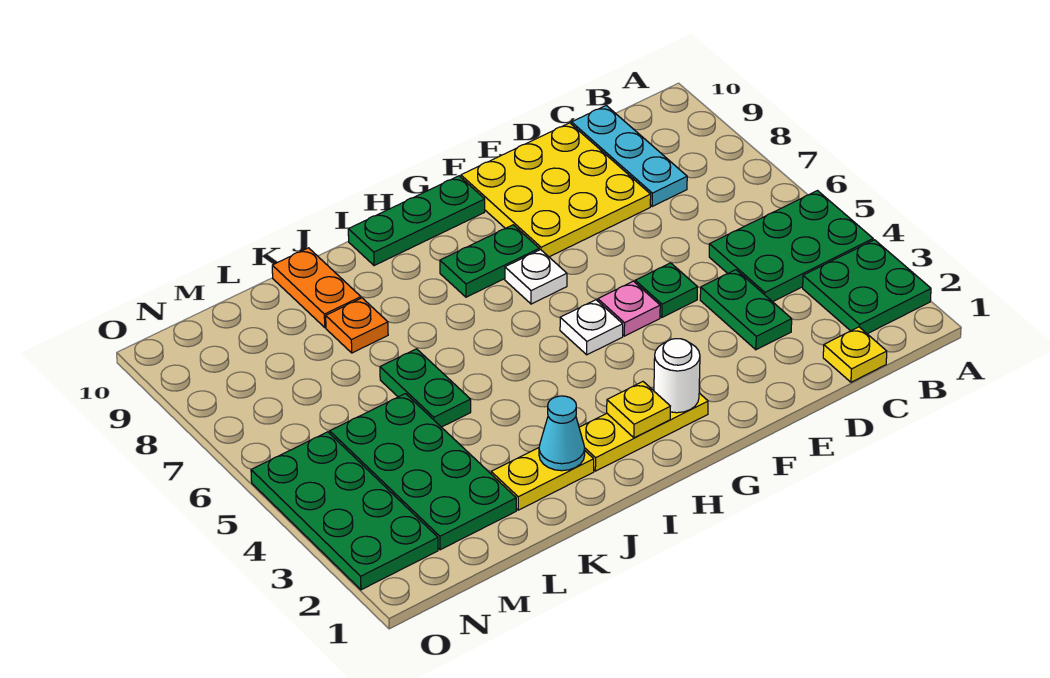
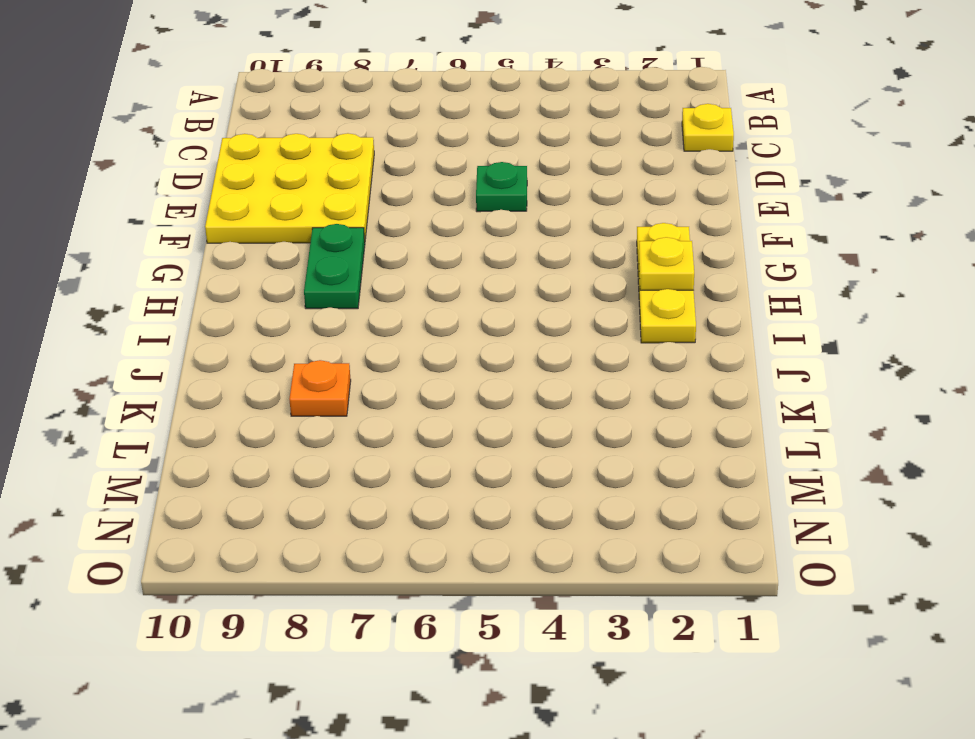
none -> green 2x2 plate [803,240,931,334]
none -> green 2x3 plate [709,191,873,302]
none -> cyan 1x3 plate [572,106,687,207]

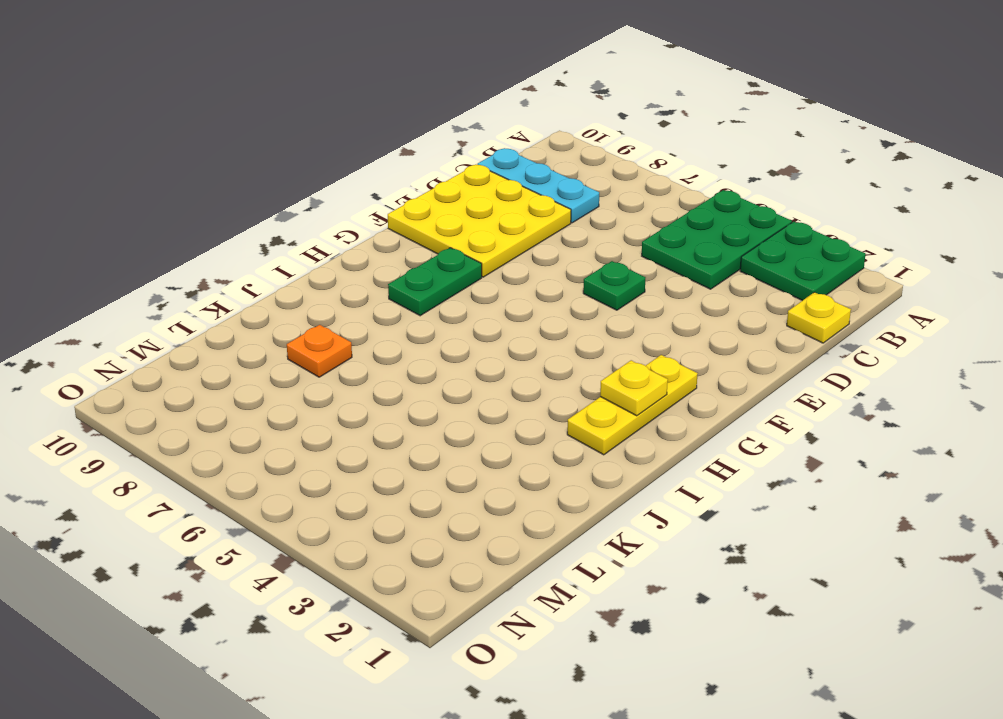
none -> green 1x2 plate [700,270,792,350]
none -> pink 1x1 plate [598,281,660,336]
none -> white 1x1 plate [560,300,623,355]

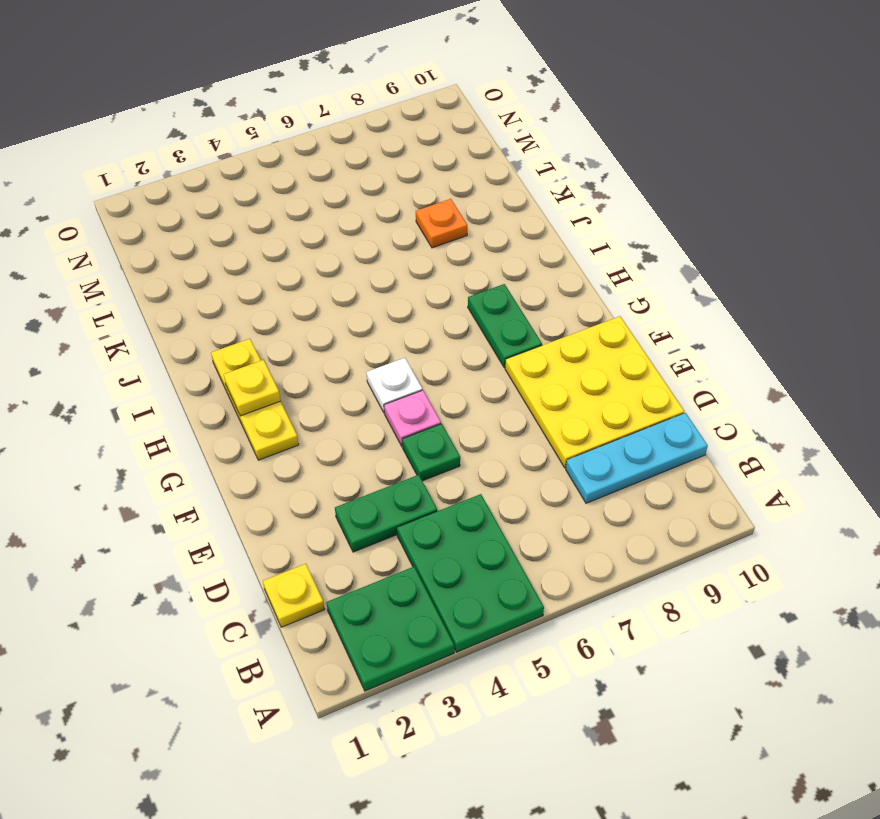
none -> white 1x1 plate [505,250,567,304]
none -> green 1x3 plate [348,176,485,266]
none -> yellow 1x2 plate [491,448,594,510]

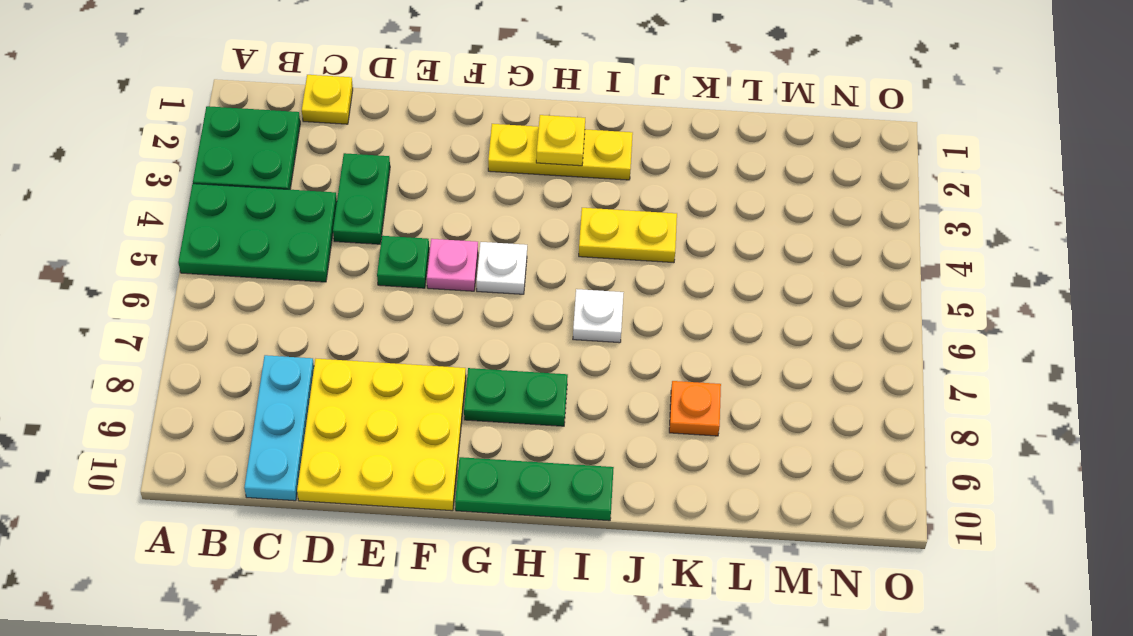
yellow 1x2 plate [579,208,677,263] -> yellow 1x2 plate moved to [491,448,594,510]
white 1x1 plate [573,289,624,343] -> white 1x1 plate moved to [505,250,567,304]
none -> green 1x2 plate [380,349,471,427]
none -> orange 1x2 plate [272,248,361,327]
none -> green 2x4 plate [330,394,516,550]

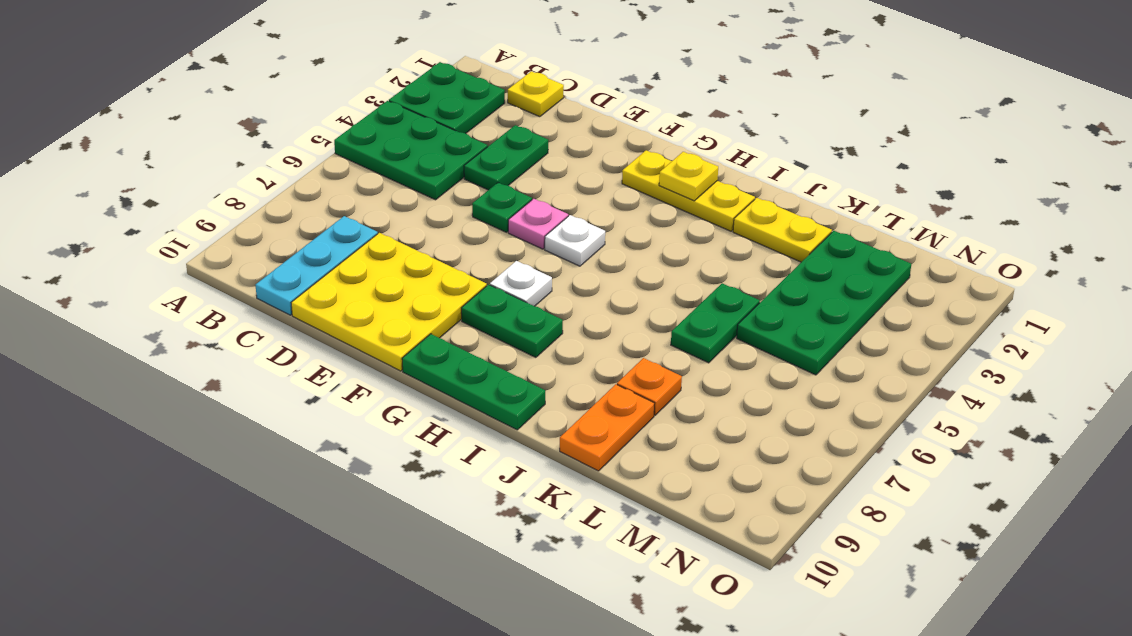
none -> green 2x4 plate [251,432,438,590]
none -> white 1x1 round brick [654,339,700,413]
none -> cyan 1x1 cone [539,396,585,471]

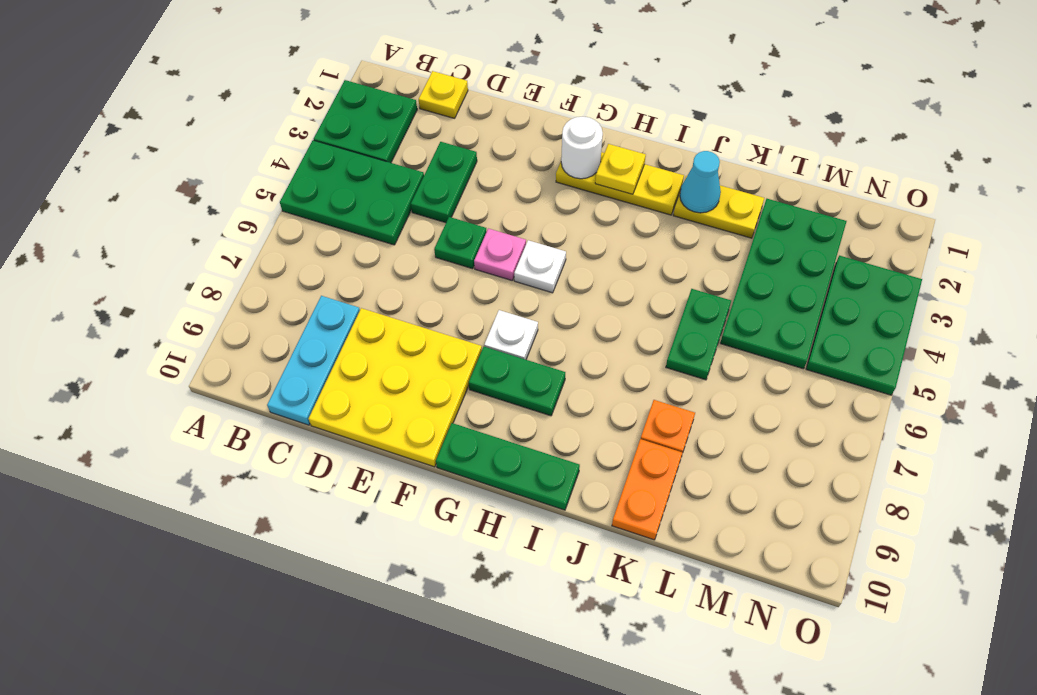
green 2x3 plate [806,256,922,395] -> green 2x4 plate [251,432,438,590]

